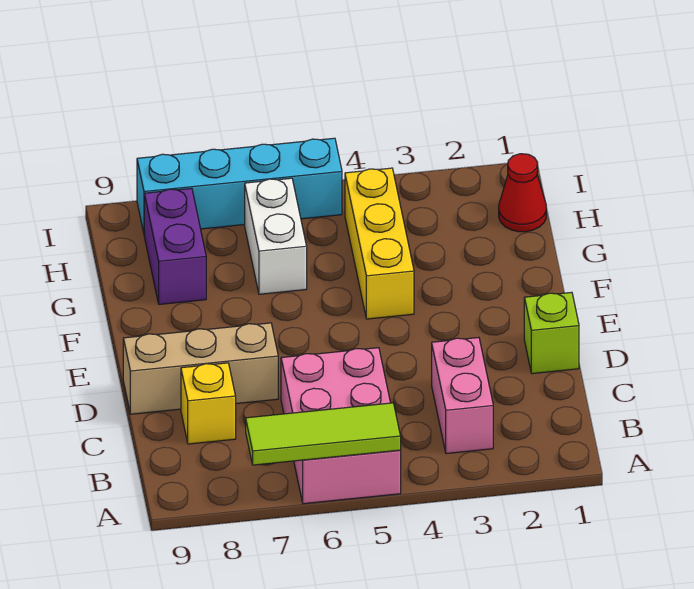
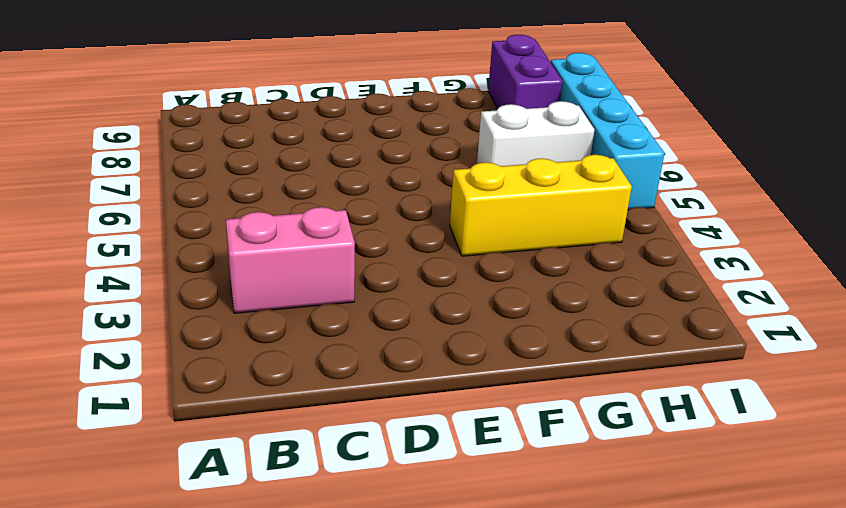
purple 1x2 brick [488,35,562,109] -> purple 1x2 brick turned to [144,188,206,304]
none -> pink 2x3 brick [281,348,401,504]
none -> yellow 1x1 brick [181,363,236,444]

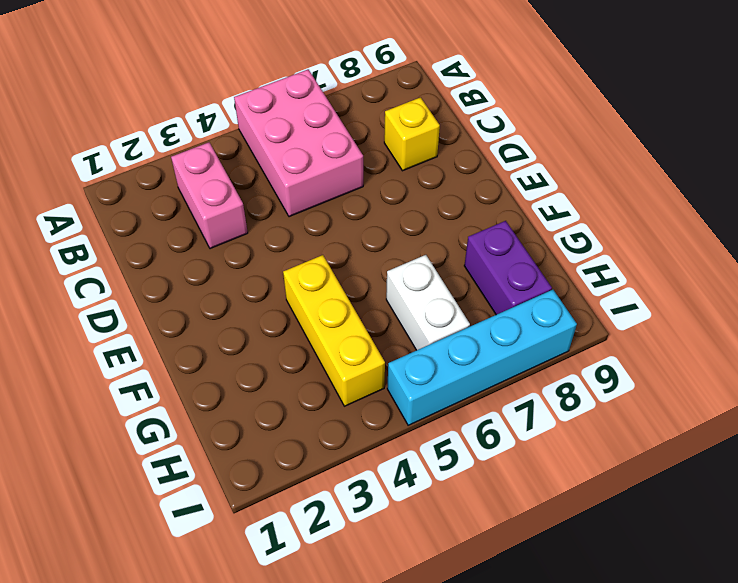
none -> lime 1x1 brick [524,292,579,374]
none -> tan 1x3 brick [123,323,278,414]

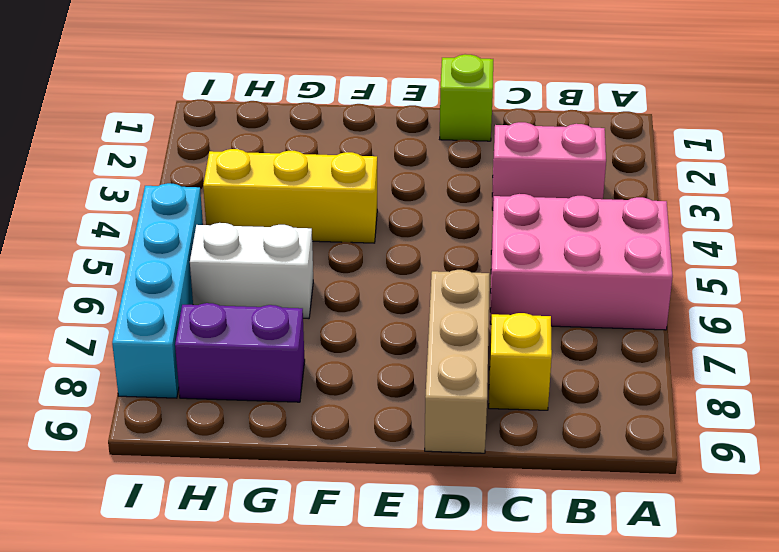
none -> red 1x1 cone [499,154,546,232]
none -> lime 1x3 tile [246,403,401,465]

